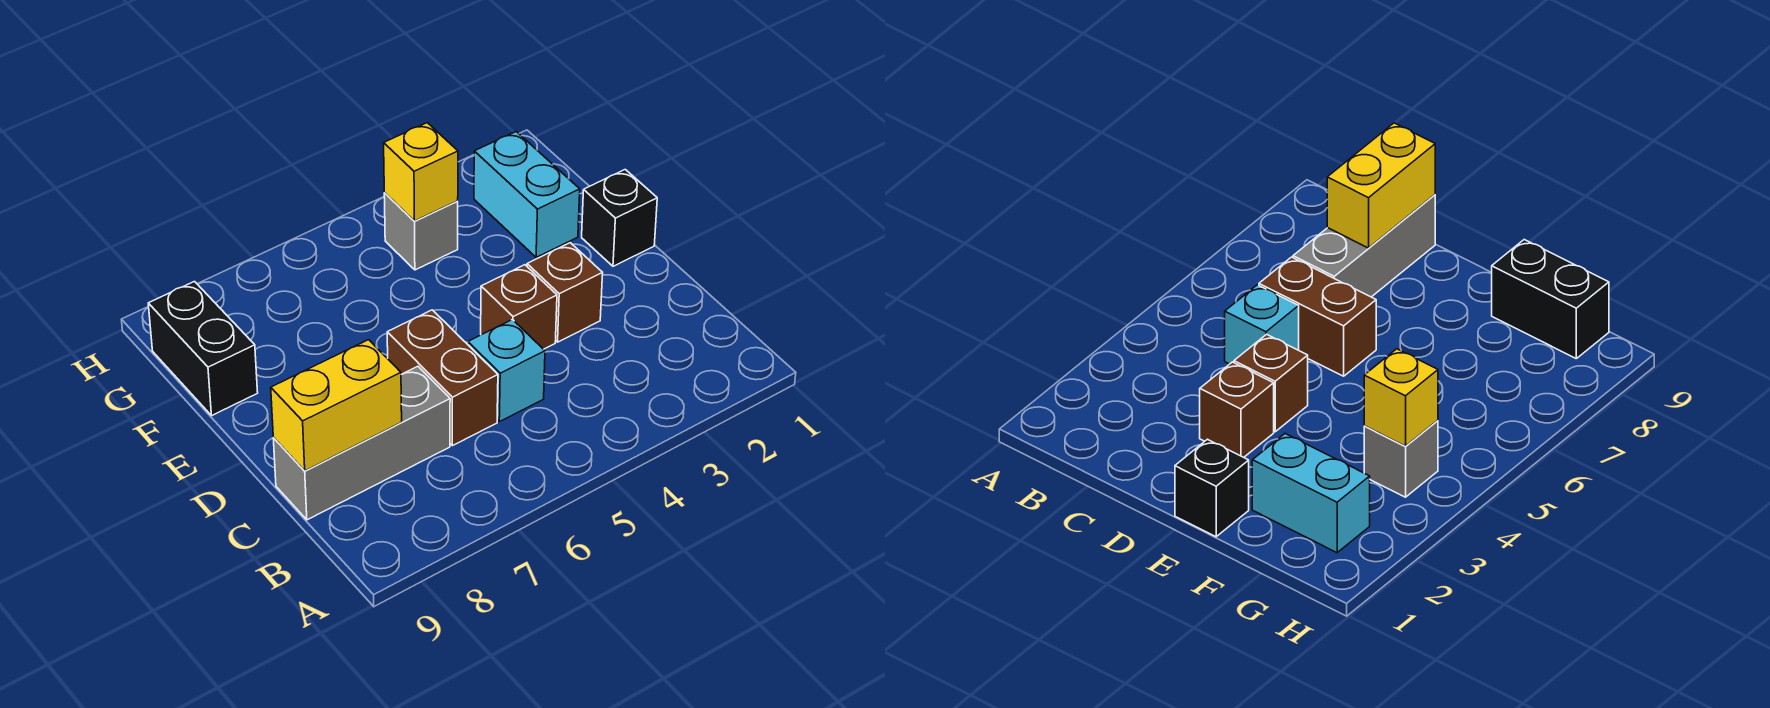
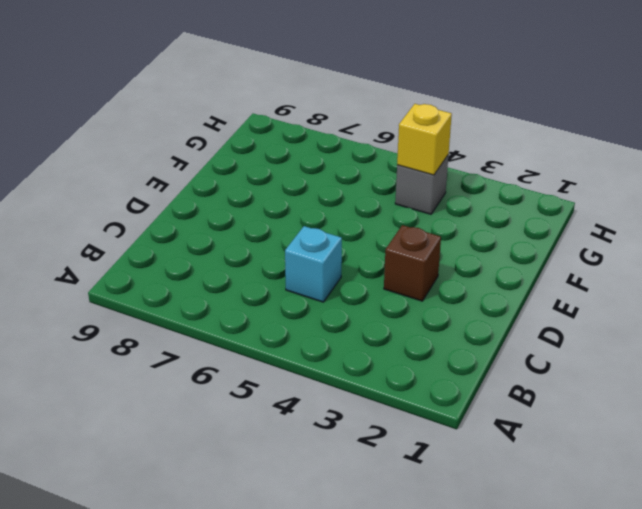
none -> brown 1x2 brick [387,310,498,446]
none -> grey 1x3 brick [273,366,450,520]

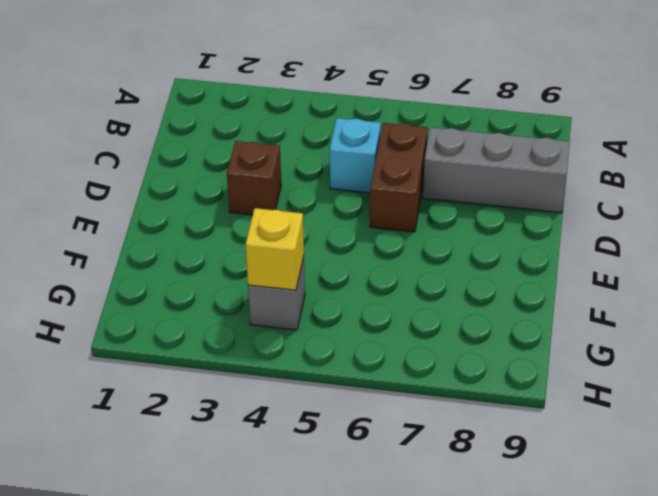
none -> brown 1x1 brick [481,265,557,349]
none -> black 1x1 brick [582,170,657,266]

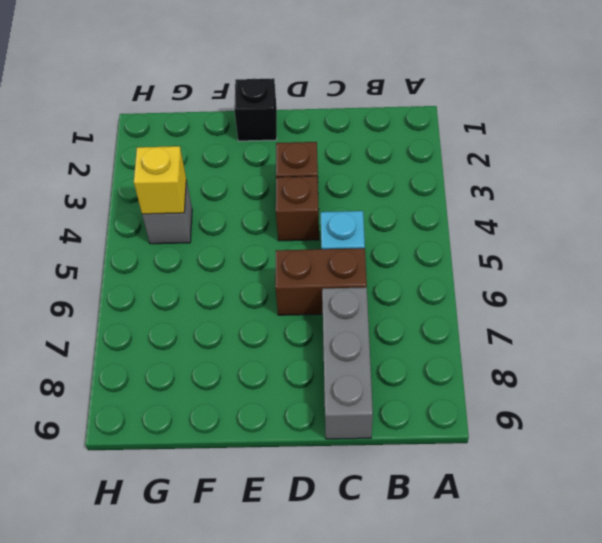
none -> cyan 1x2 brick [474,132,580,257]
none -> black 1x2 brick [148,282,258,416]

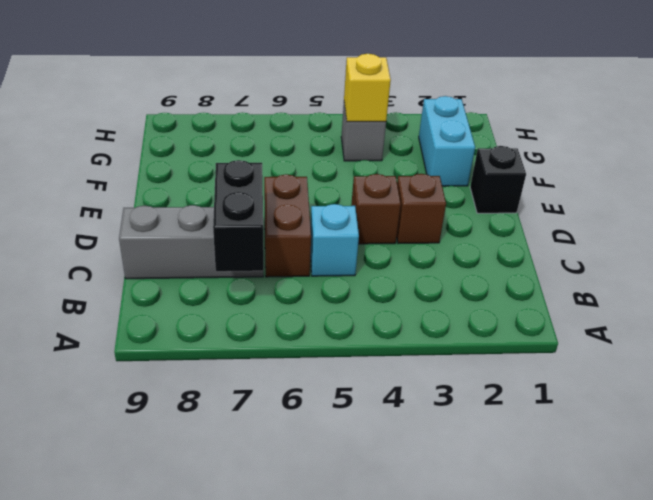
black 1x2 brick [213,160,264,271] -> black 1x2 brick moved to [148,282,258,416]
none -> yellow 1x2 brick [271,340,402,471]

